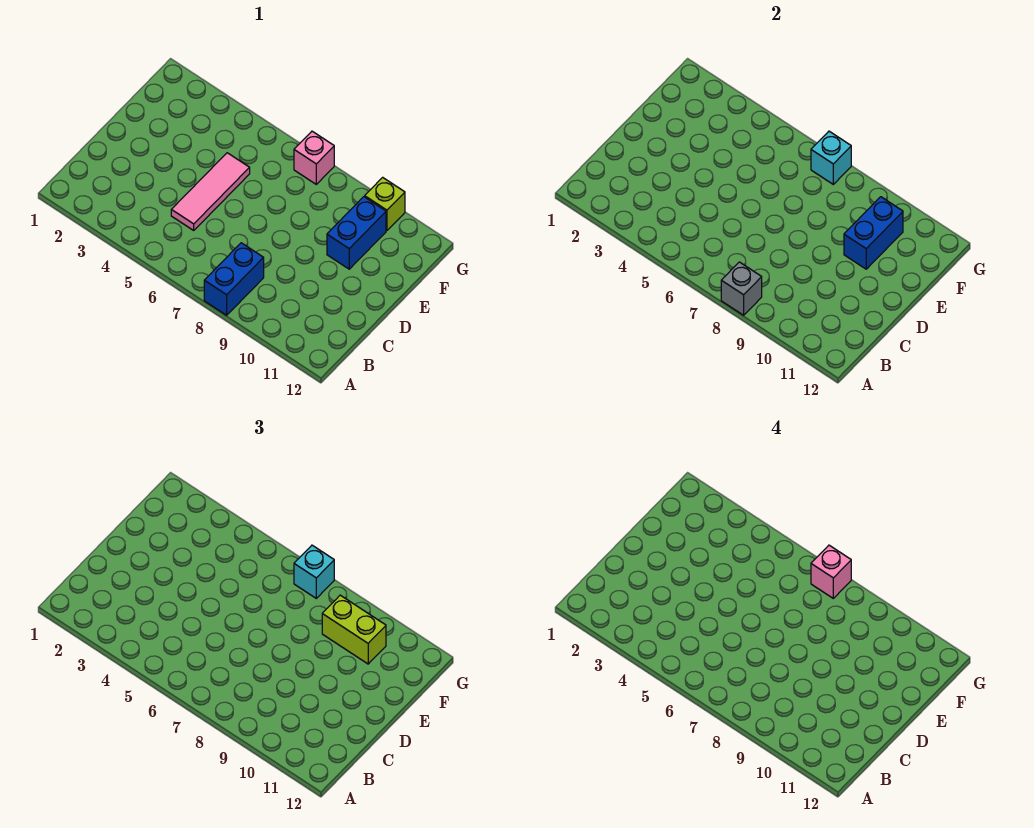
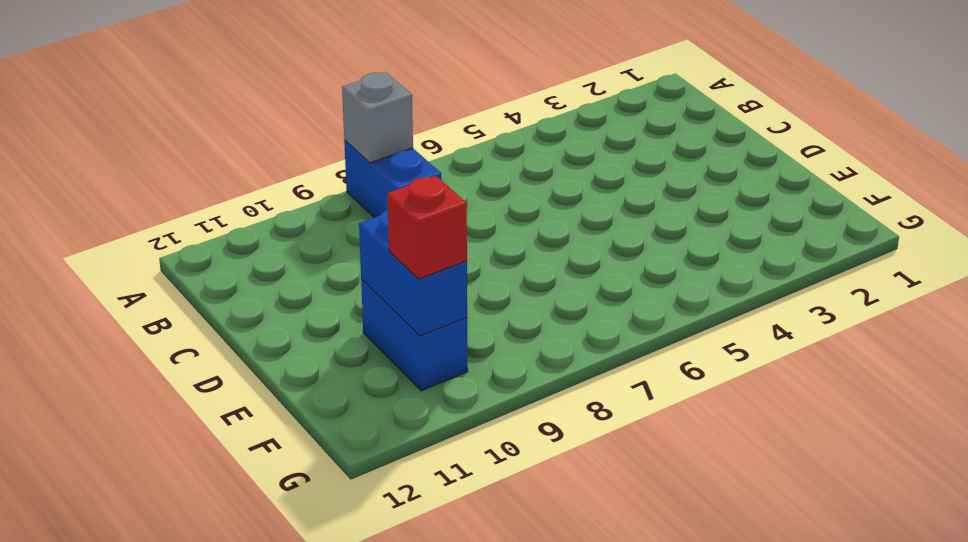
red 1x1 brick [387,176,467,279] -> lime 1x2 brick [322,595,386,664]
none -> pink 1x3 tile [171,153,250,230]
none -> pink 1x1 brick [294,131,334,184]

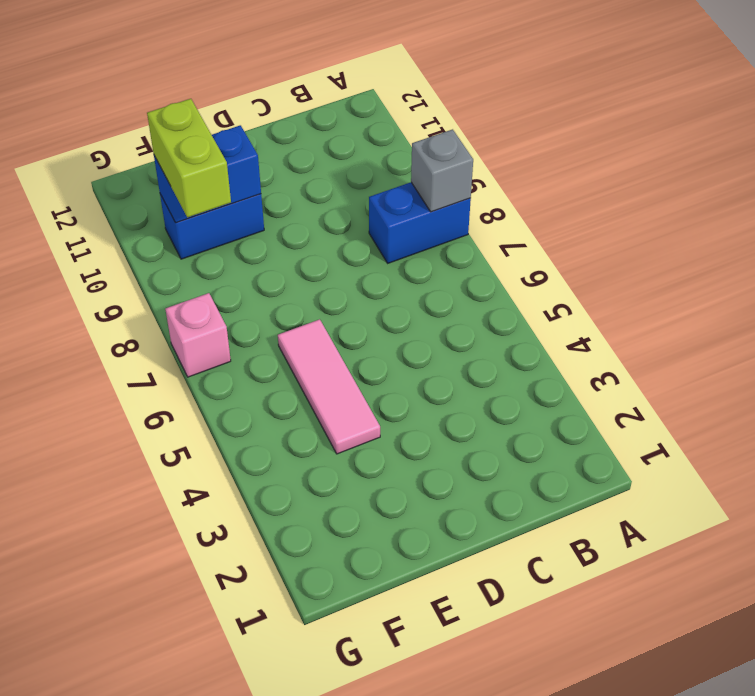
pink 1x3 tile [278,319,380,454] -> pink 1x3 tile turned to [171,153,250,230]
none -> lime 1x1 brick [365,177,405,231]
none -> cyan 1x1 brick [811,131,851,184]

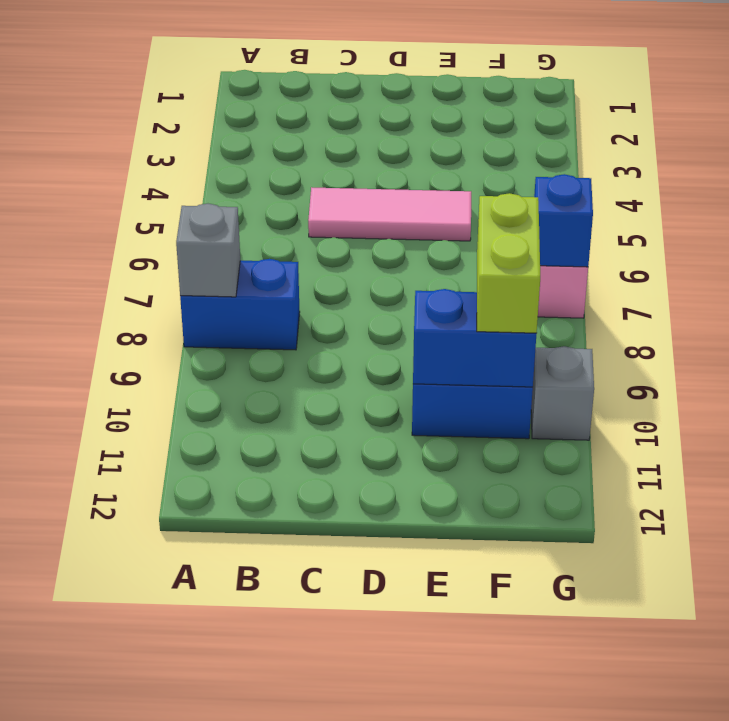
blue 1x1 brick [534,174,593,267] -> cyan 1x1 brick [811,131,851,184]
grey 1x1 brick [531,346,594,440] -> lime 1x1 brick [365,177,405,231]
none -> cyan 1x1 brick [294,545,334,598]
none -> pink 1x1 brick [811,545,851,598]

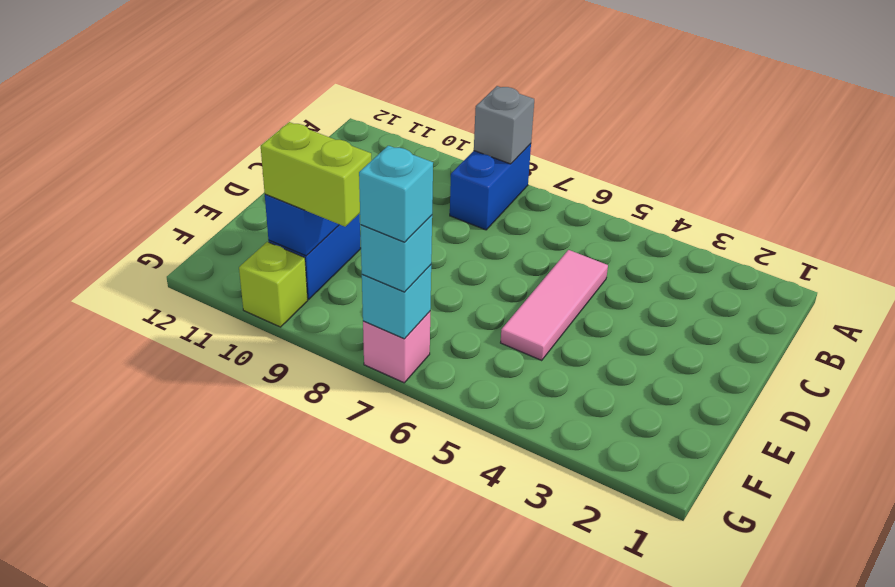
cyan 1x1 brick [359,146,433,242] -> pink 1x1 brick [811,545,851,598]

